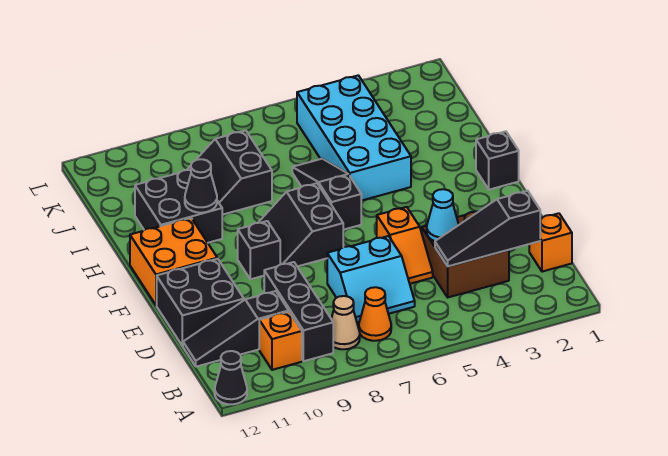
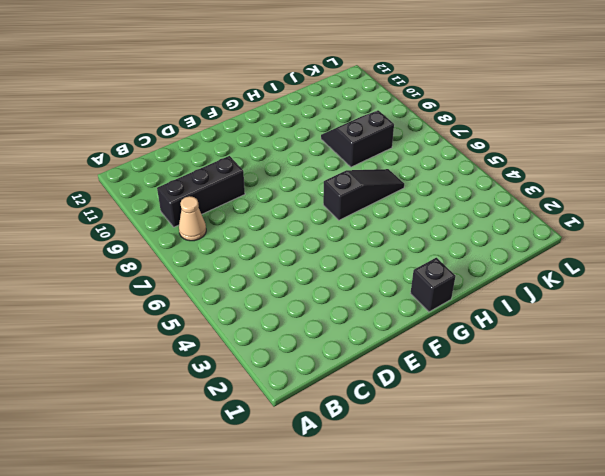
none -> black 1x1 cone [215,351,247,404]
none -> orange 1x1 cone [359,287,391,341]
none -> orange 1x1 brick [259,312,302,370]

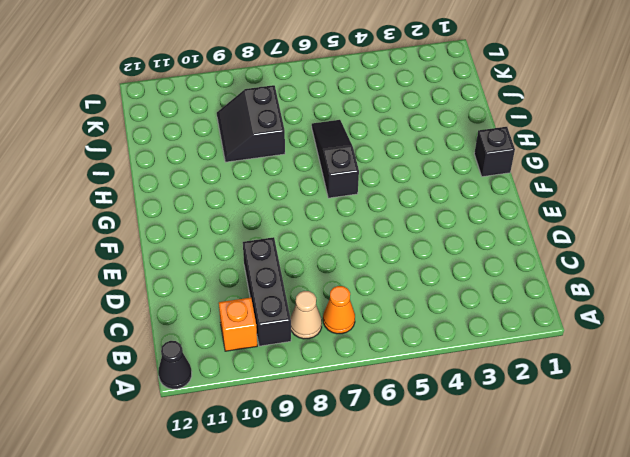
none -> orange 1x1 brick [529,213,572,272]
none -> brown 2x2 brick [422,211,509,297]
none -> cyan 2x2 slope [327,236,415,322]

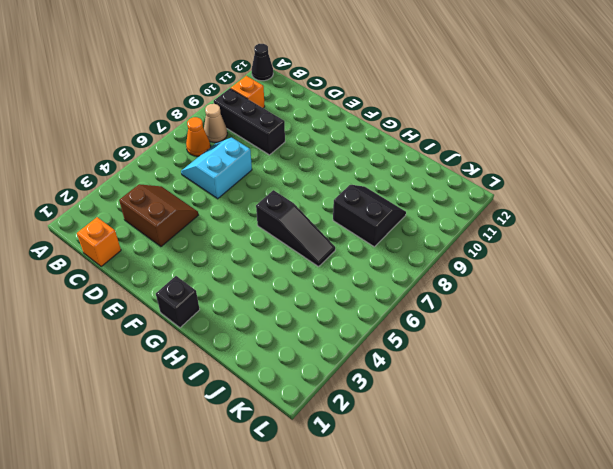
brown 2x2 slope [119,184,198,247] -> brown 2x2 brick [422,211,509,297]
none -> black 1x3 slope [183,291,289,367]
none -> orange 1x2 slope [377,207,433,284]
none -> black 2x2 brick [157,259,244,346]

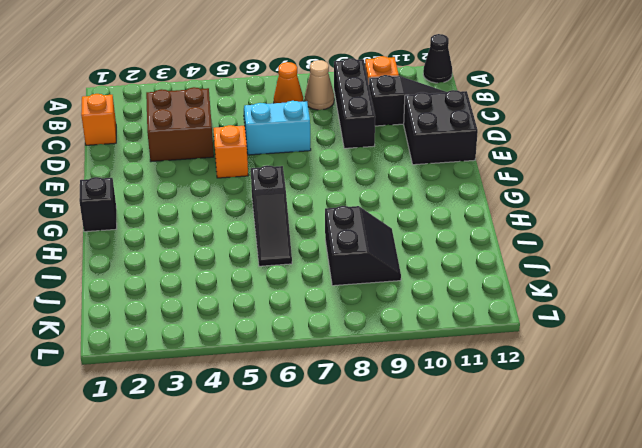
none -> black 2x2 slope [258,183,343,266]
none -> black 1x1 brick [238,221,280,279]
none -> orange 2x2 brick [130,218,217,305]

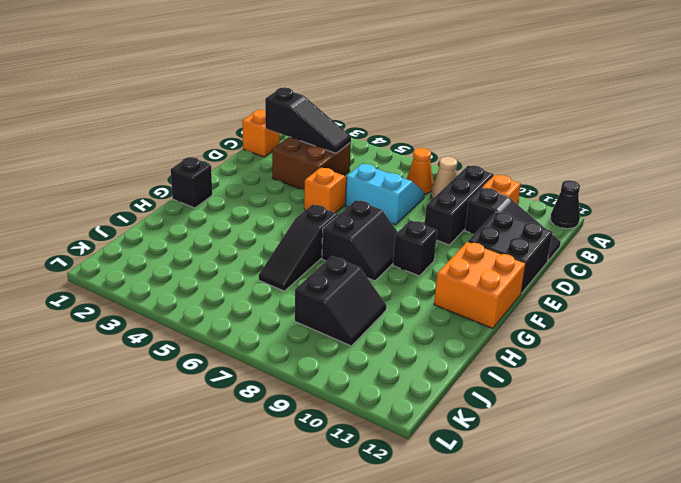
none -> cyan 2x4 brick [297,75,411,201]
none -> black 2x2 brick [135,170,222,243]
none -> cyan 1x1 cone [427,189,459,241]

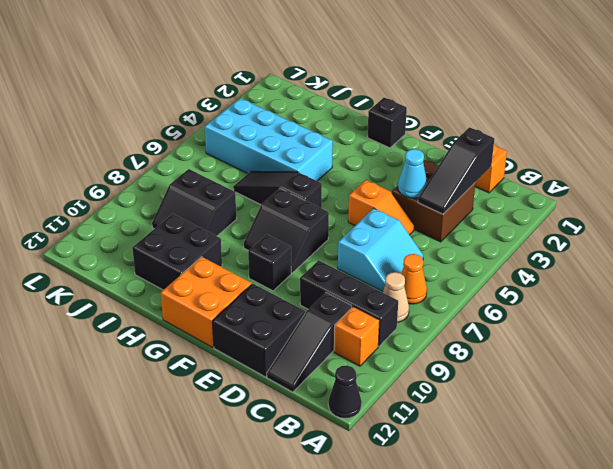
none -> black 1x1 cone [185,159,217,213]

